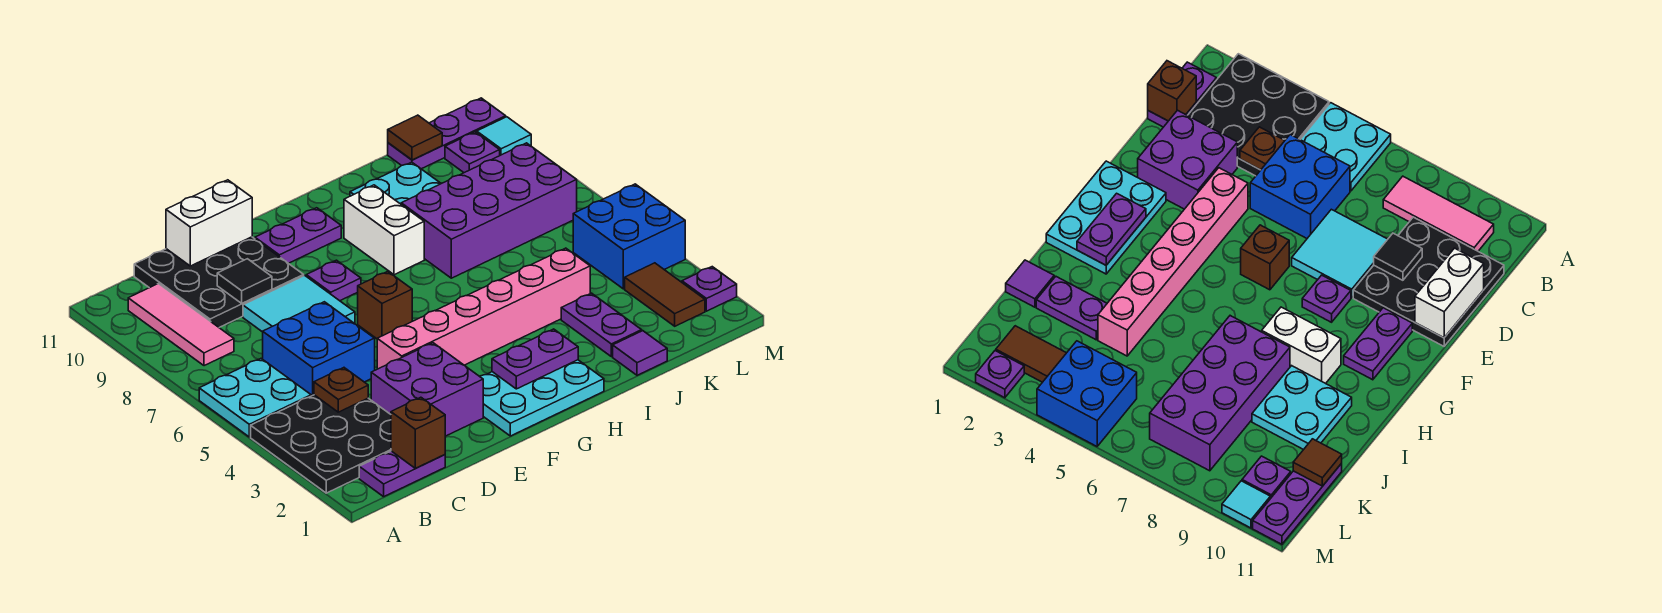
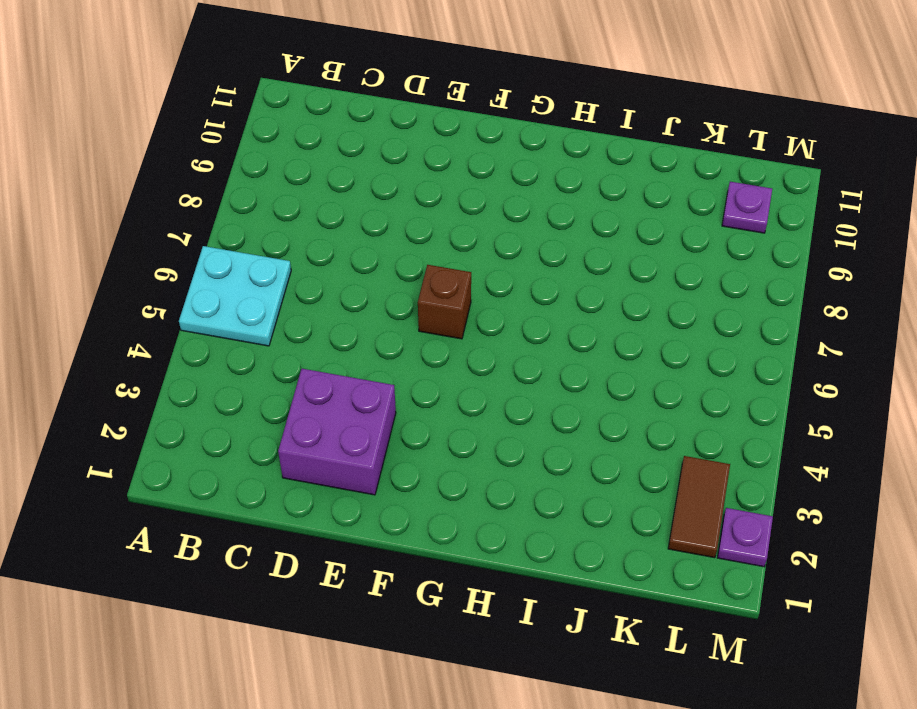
none -> black 3x3 plate [251,395,391,493]
none -> purple 1x2 plate [359,451,445,497]
none -> pink 1x3 tile [128,284,234,366]
none -> blue 2x2 brick [263,302,375,396]

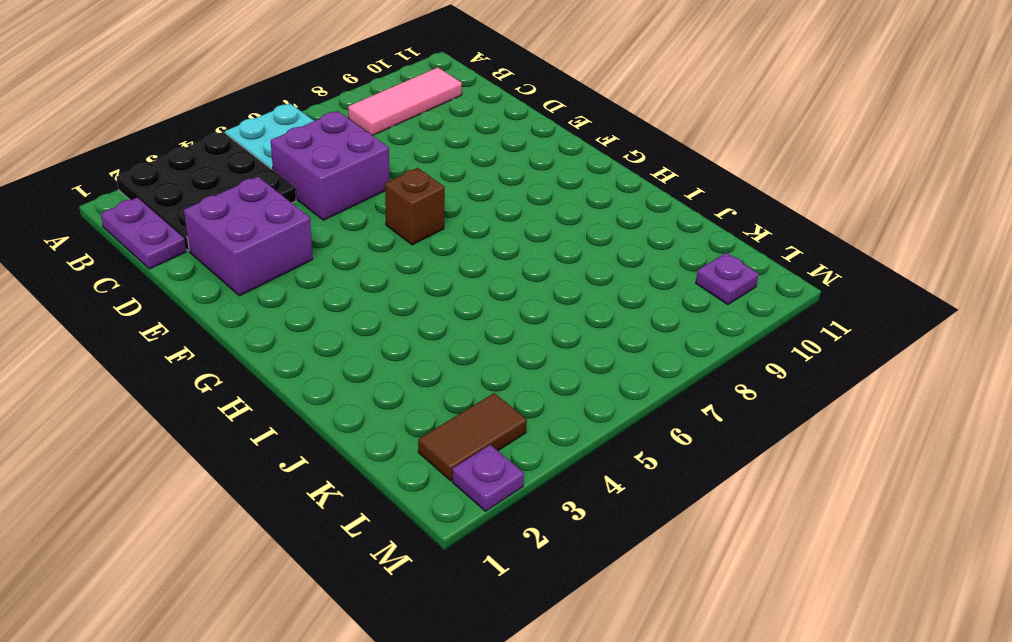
purple 2x2 brick [271,111,389,220] -> blue 2x2 brick [263,302,375,396]
none -> black 3x3 plate [134,237,304,327]
none -> cyan 2x2 tile [243,275,355,332]
none -> pink 1x6 brick [377,248,590,369]
none -> cyan 2x3 plate [480,360,604,436]

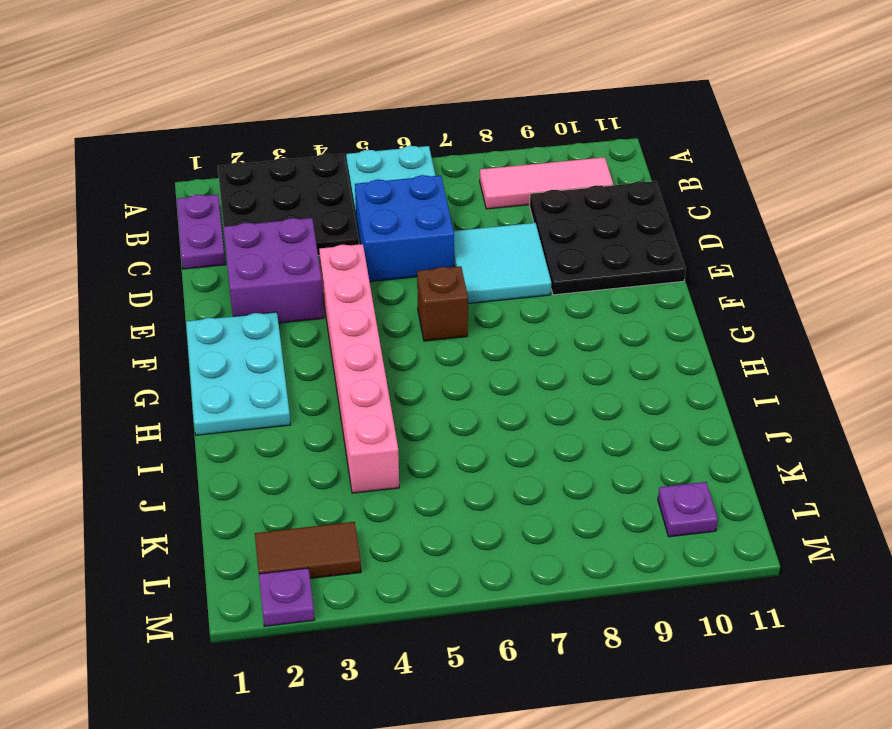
none -> purple 1x1 plate [306,260,361,301]
none -> purple 1x2 plate [255,208,341,263]
none -> white 1x2 brick [344,185,424,275]
none -> purple 2x4 brick [401,143,577,278]

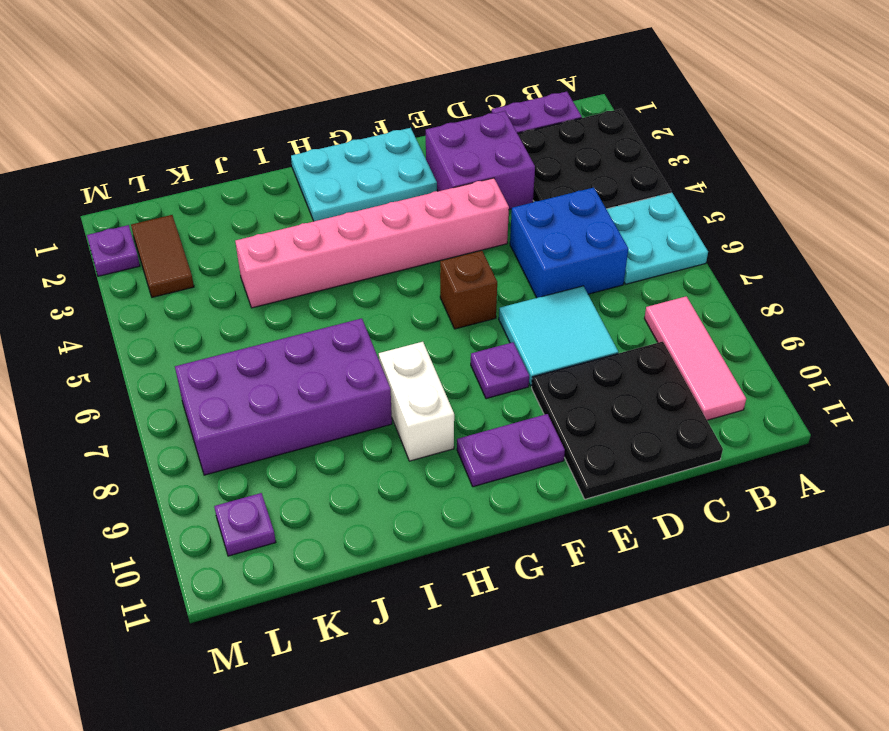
none -> cyan 2x2 plate [350,162,441,204]
none -> purple 1x1 tile [613,331,667,375]
none -> purple 1x2 plate [561,293,642,357]
none -> purple 1x3 plate [388,98,506,169]

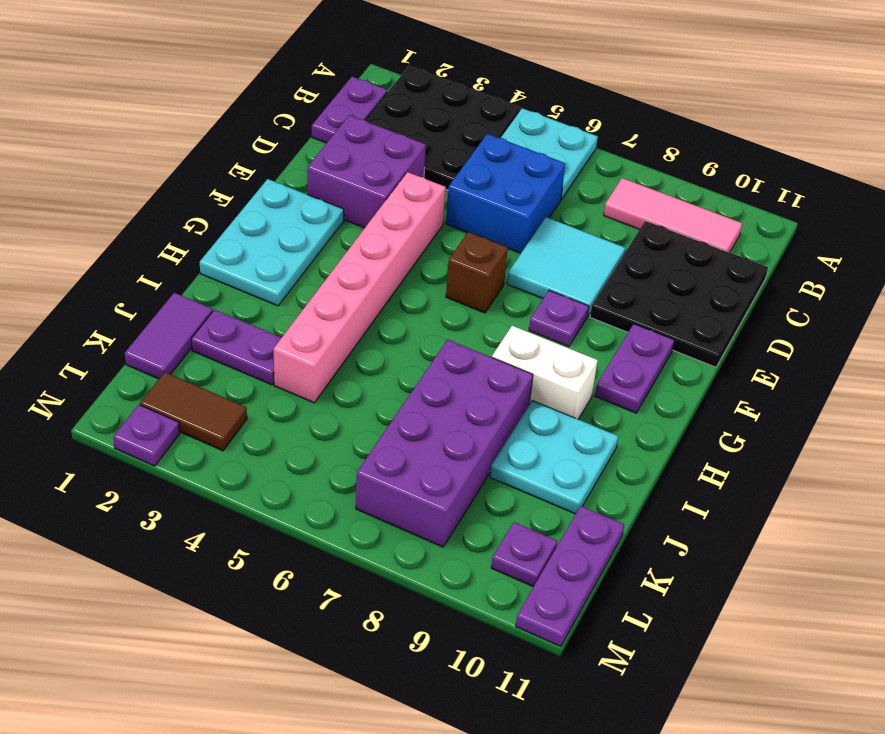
purple 1x2 tile [125,293,213,379] -> purple 1x1 tile [613,331,667,375]
none -> blue 2x2 brick [573,184,685,289]
none -> cyan 1x1 tile [477,117,531,155]
none -> brown 1x1 brick [391,397,445,468]
none -> brown 1x1 plate [314,368,368,412]

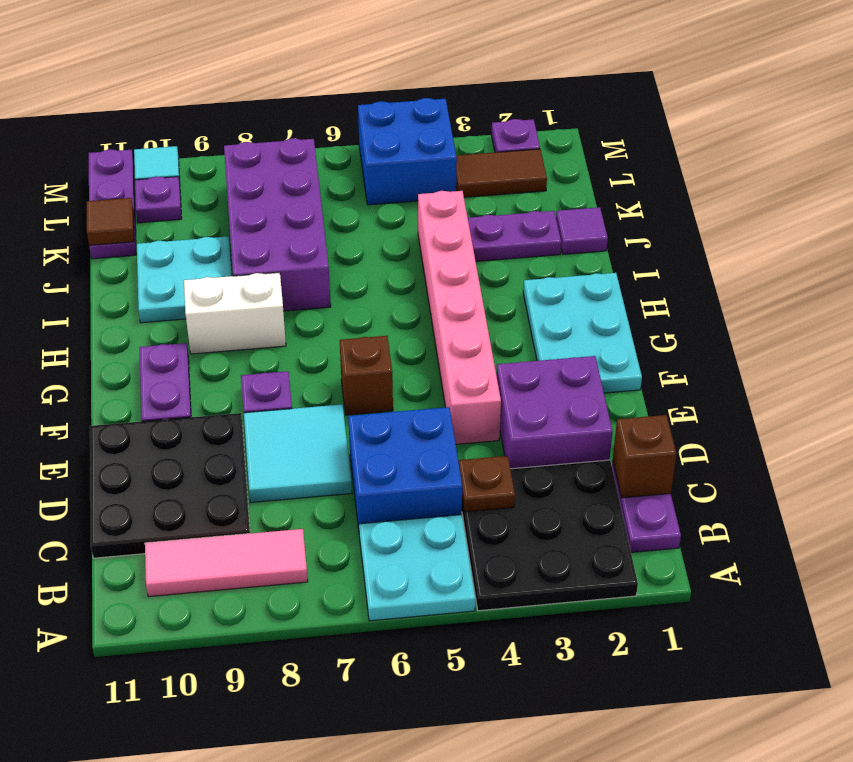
none -> black 1x1 tile [217,259,272,303]
none -> white 1x2 brick [166,180,253,266]
none -> purple 1x2 plate [492,329,578,389]

